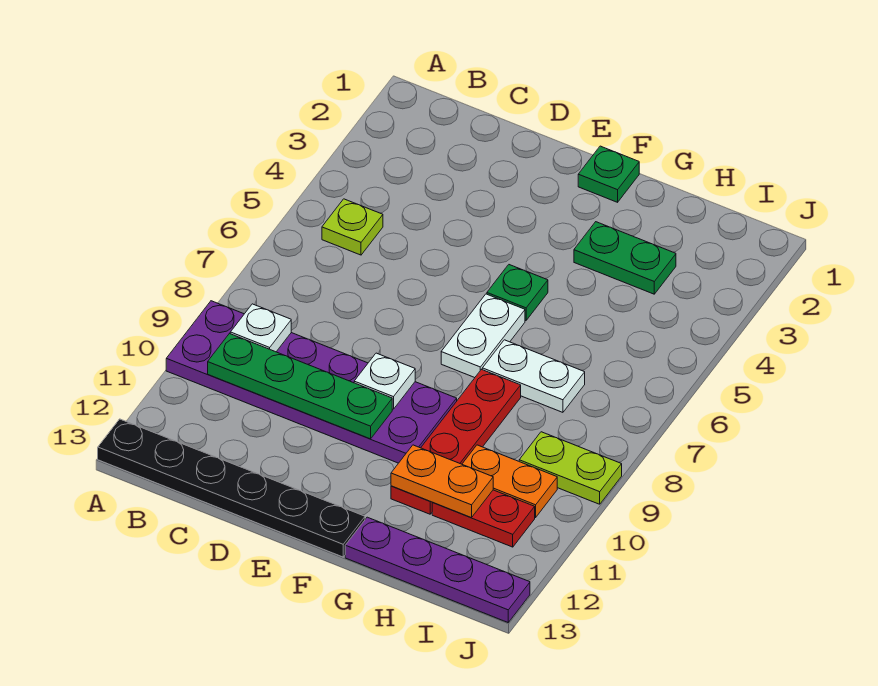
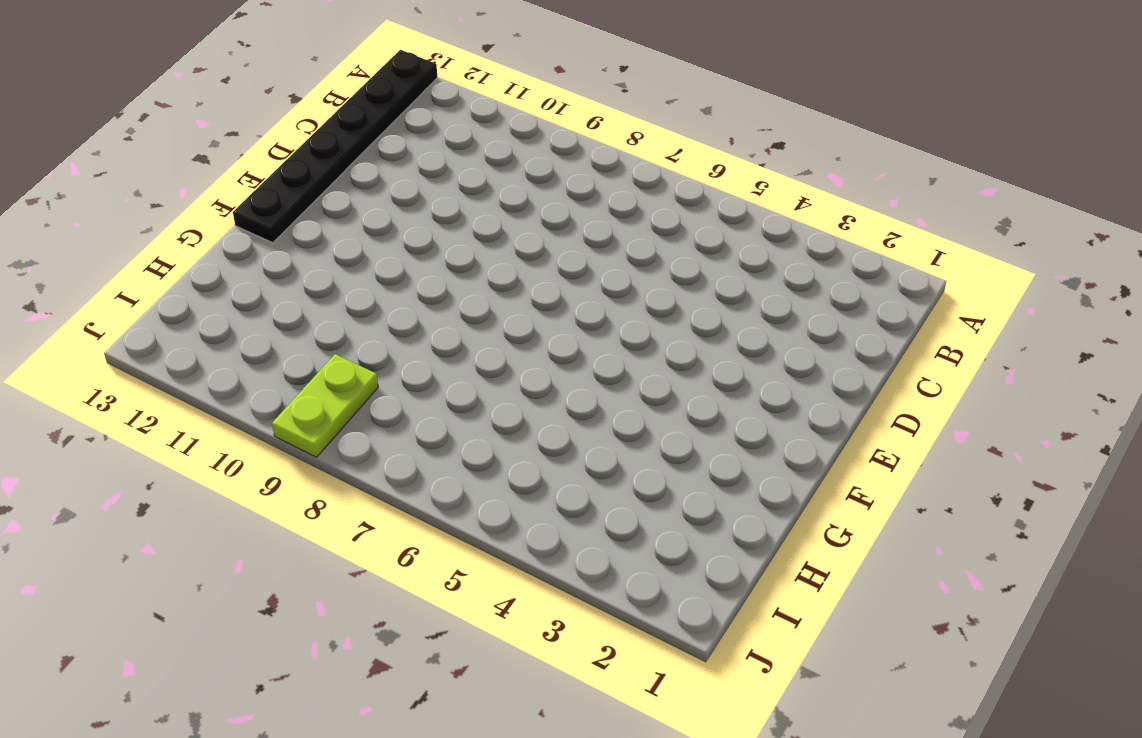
none -> purple 2x6 plate [166,301,457,463]
none -> lime 1x1 plate [322,199,383,255]
none -> green 1x1 plate [578,146,639,202]

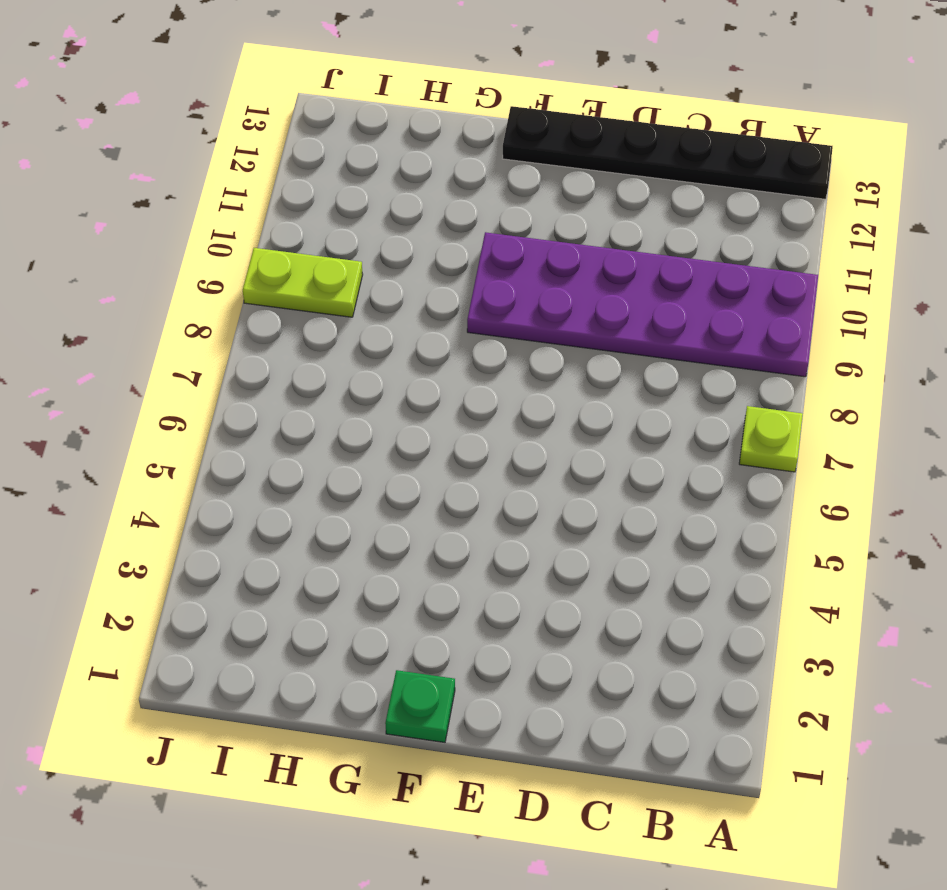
lime 1x1 plate [739,406,803,472] -> lime 1x1 plate moved to [322,199,383,255]
none -> green 1x1 plate [487,265,548,321]
none -> white 1x2 plate [441,294,525,378]
none -> green 1x2 plate [574,222,676,294]

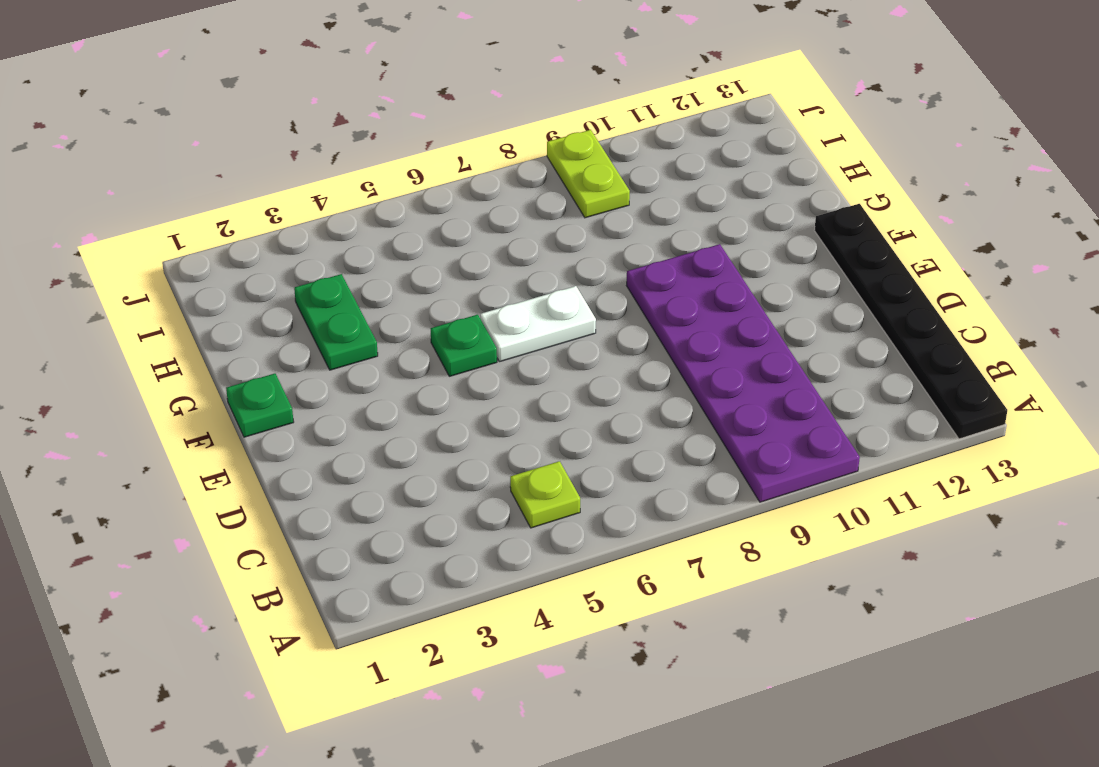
none -> white 1x2 plate [482,340,585,412]
none -> red 1x4 plate [391,370,521,514]
none -> purple 1x4 plate [345,517,530,622]

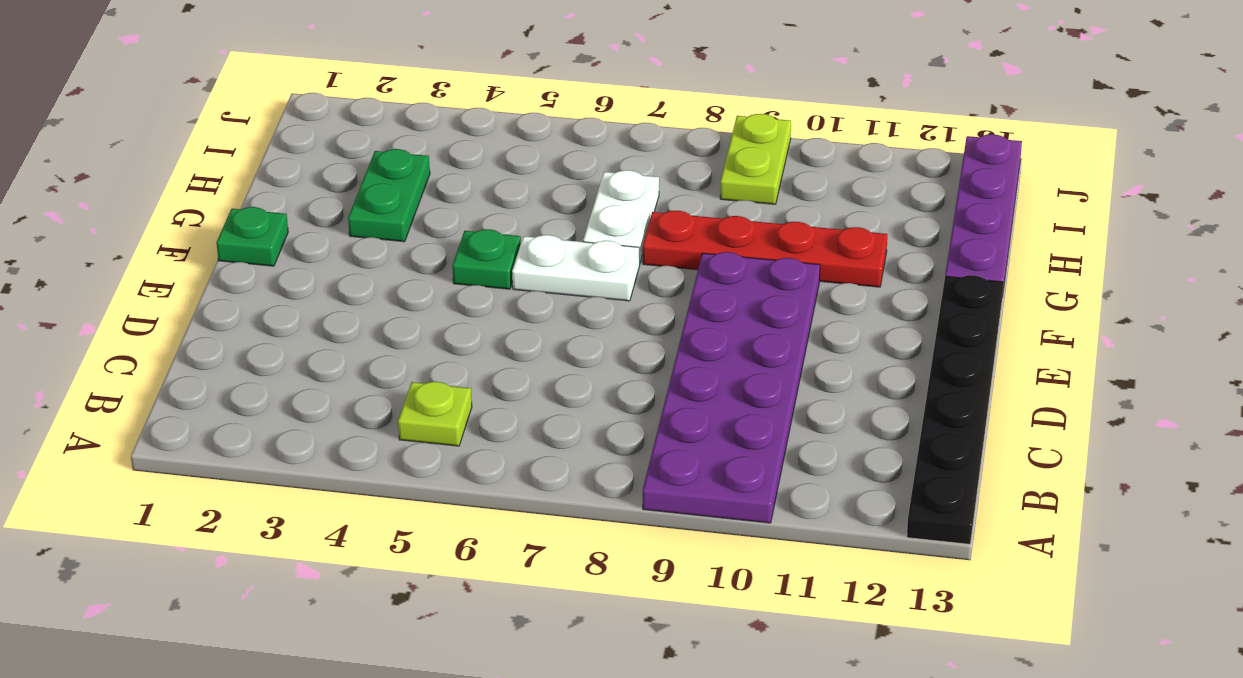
none -> orange 1x2 plate [462,445,557,518]
none -> red 1x2 plate [432,490,535,547]
none -> white 1x1 plate [230,304,291,352]

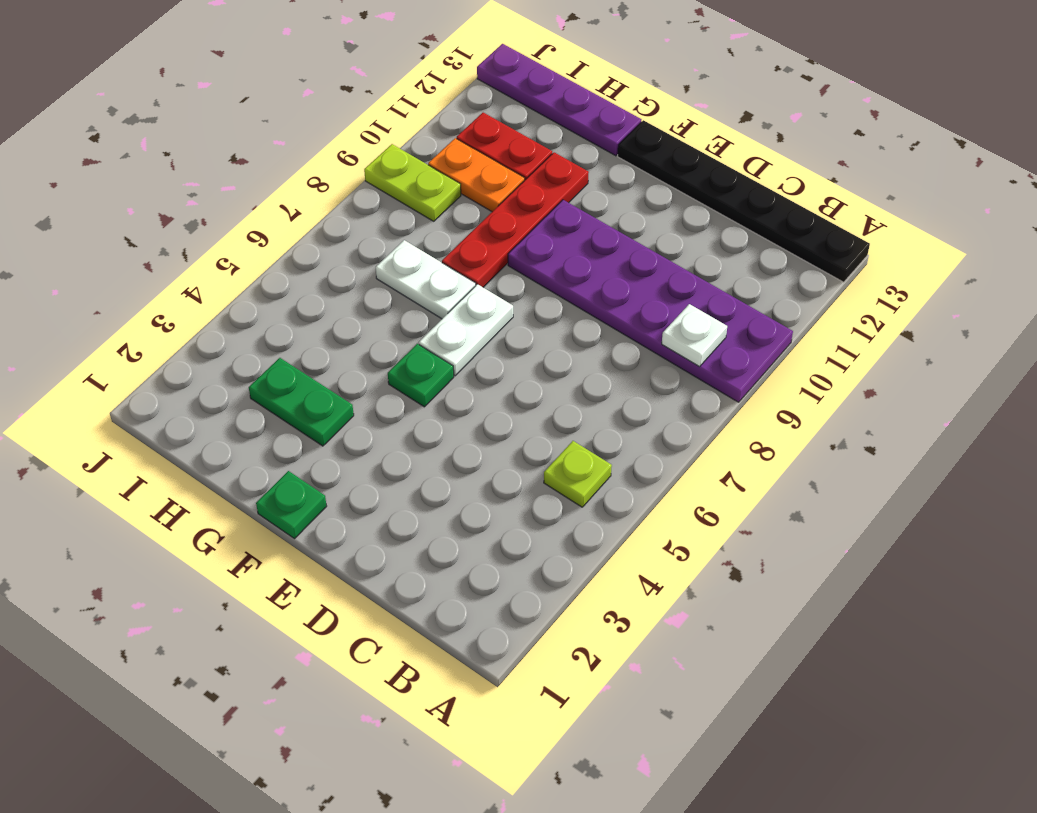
none -> green 1x4 plate [208,334,392,439]
none -> white 1x1 plate [354,353,415,409]
none -> orange 1x2 plate [391,445,493,518]

